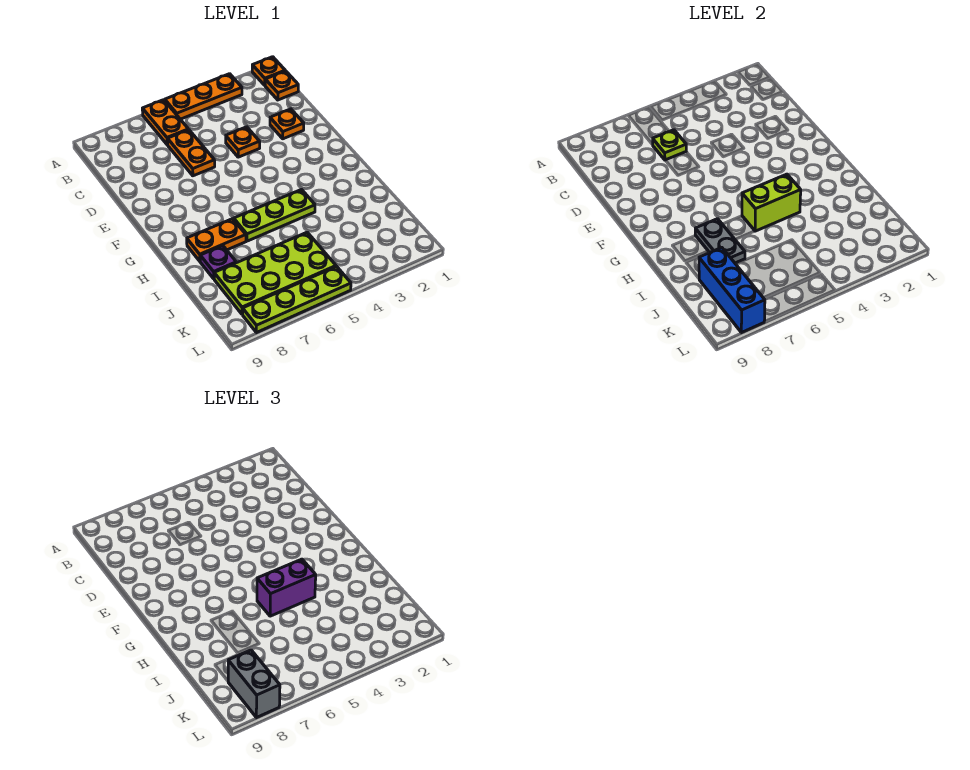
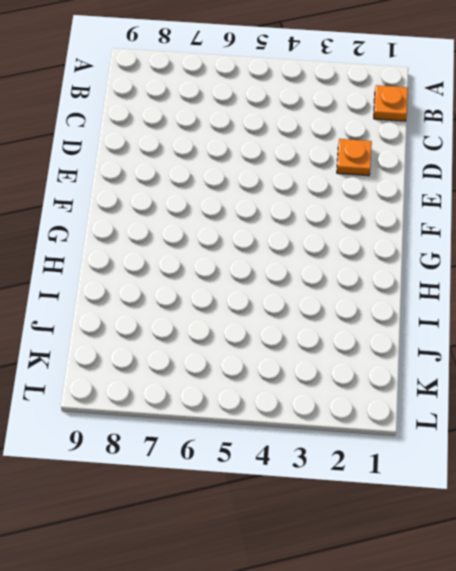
none -> orange 1x1 plate [252,57,285,85]
none -> orange 1x3 plate [165,74,242,119]
none -> orange 1x2 plate [142,100,188,145]

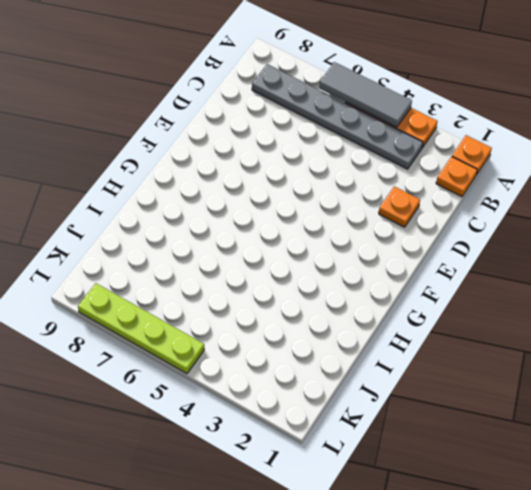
grey 1x3 tile [319,62,412,127] -> none
grey 1x6 plate [252,64,423,169] -> orange 1x2 plate [142,100,188,145]
none -> orange 1x2 plate [168,130,215,176]
none -> orange 1x1 plate [226,127,260,157]
none -> lime 1x3 plate [234,190,315,241]

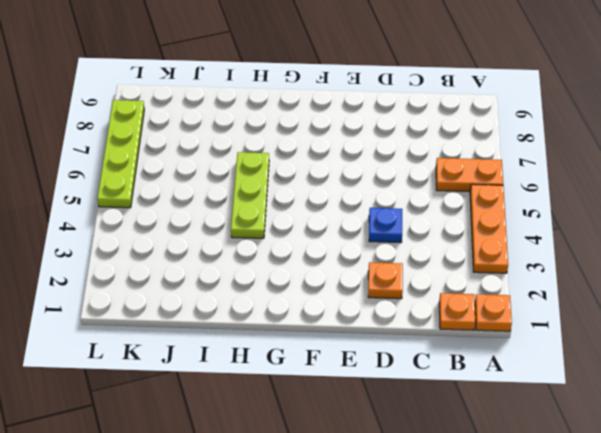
blue 1x1 plate [369,208,402,243] -> orange 1x1 plate [226,127,260,157]
none -> orange 1x2 plate [168,130,215,176]
none -> orange 1x2 plate [187,219,246,261]
none -> purple 1x1 plate [200,246,236,279]

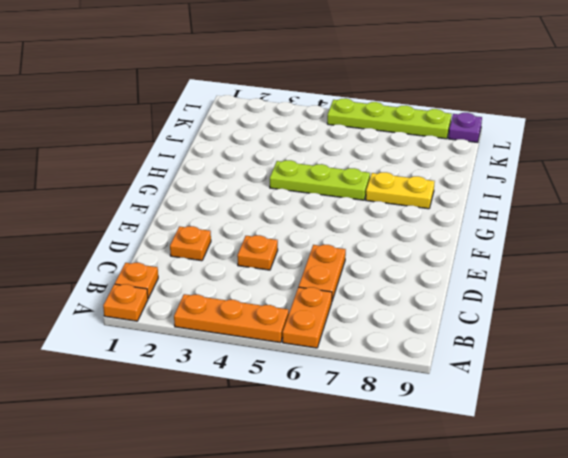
yellow 1x2 plate [366,172,435,209] -> orange 1x2 plate [187,219,246,261]
purple 1x1 plate [448,113,482,143] -> purple 1x1 plate moved to [200,246,236,279]
none -> lime 2x4 plate [214,232,336,314]
none -> lime 1x1 plate [653,130,686,160]
none -> lime 1x2 brick [742,174,801,231]

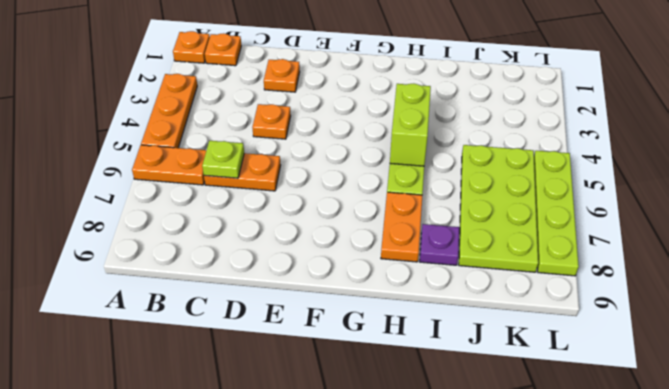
none -> grey 1x2 plate [695,219,745,263]
none -> blue 1x3 brick [699,248,765,333]
none -> purple 1x2 brick [257,559,316,616]

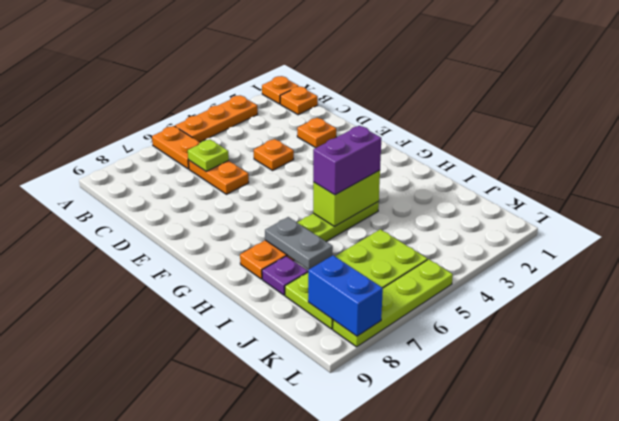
blue 1x2 brick [308,255,383,336] -> blue 1x3 brick [699,248,765,333]
none -> grey 1x2 brick [228,650,280,718]

